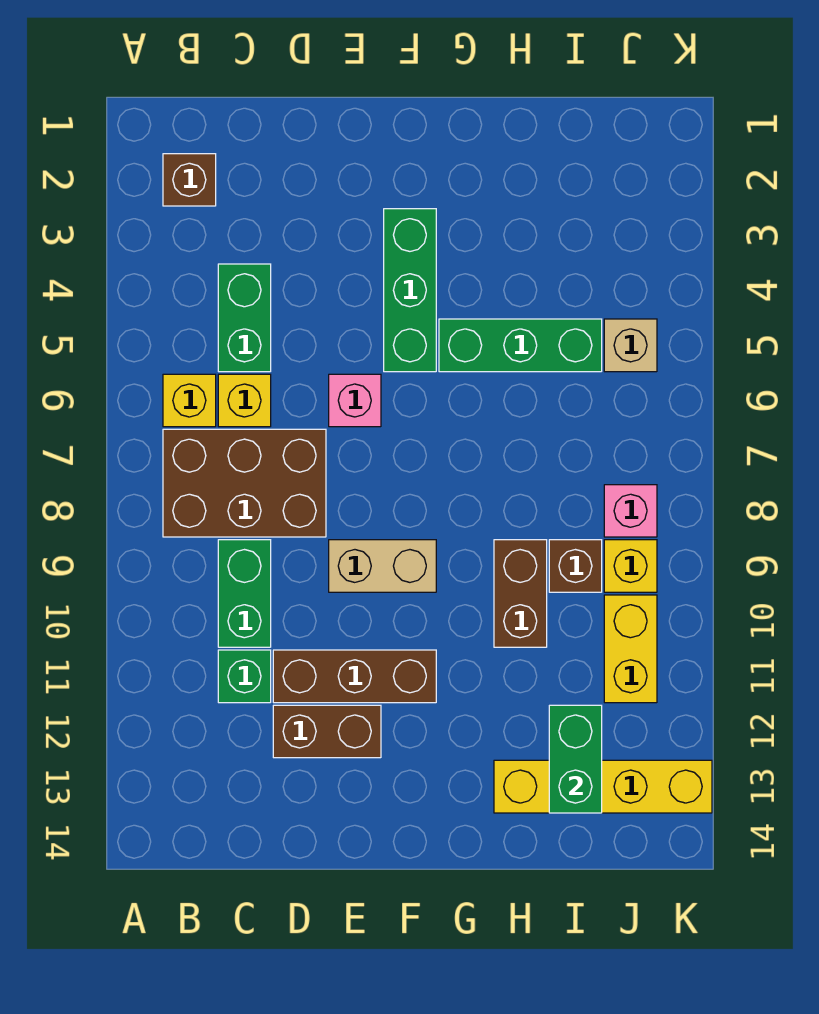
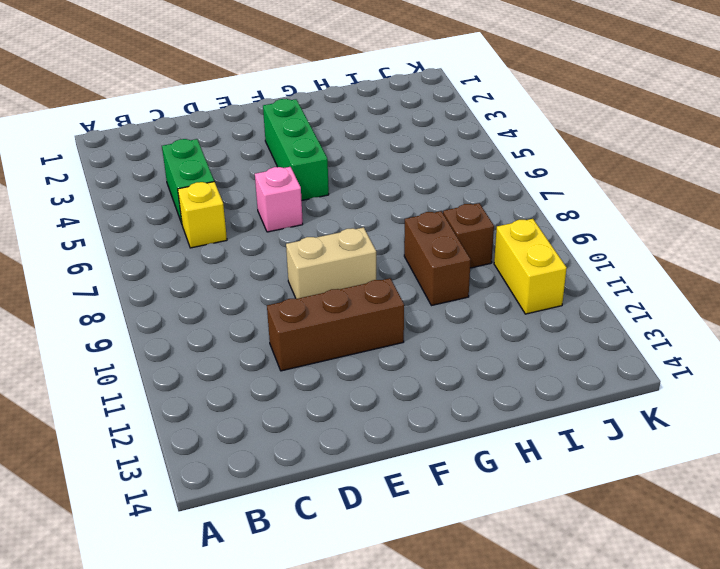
none -> brown 1x1 brick [163,154,216,206]
none -> yellow 1x1 brick [163,374,216,427]
none -> brown 2x3 brick [163,429,326,537]

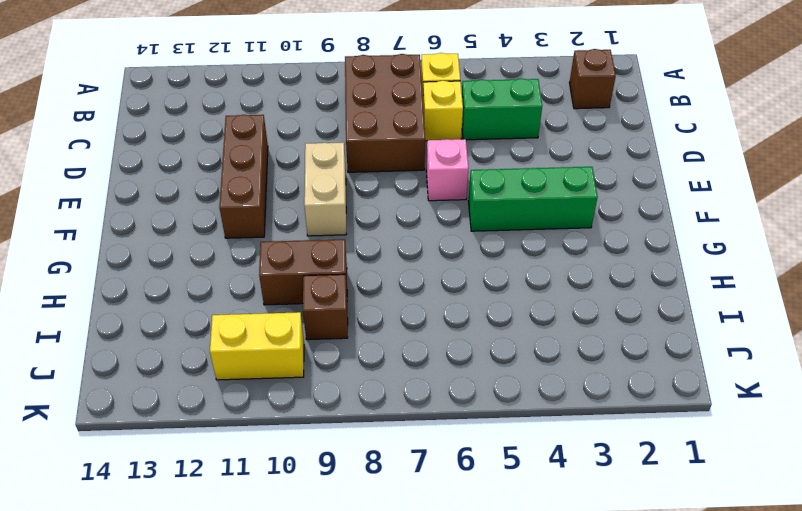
none -> green 1x2 brick [218,540,271,647]
none -> green 1x1 brick [218,650,271,703]
none -> brown 1x2 brick [273,705,381,758]

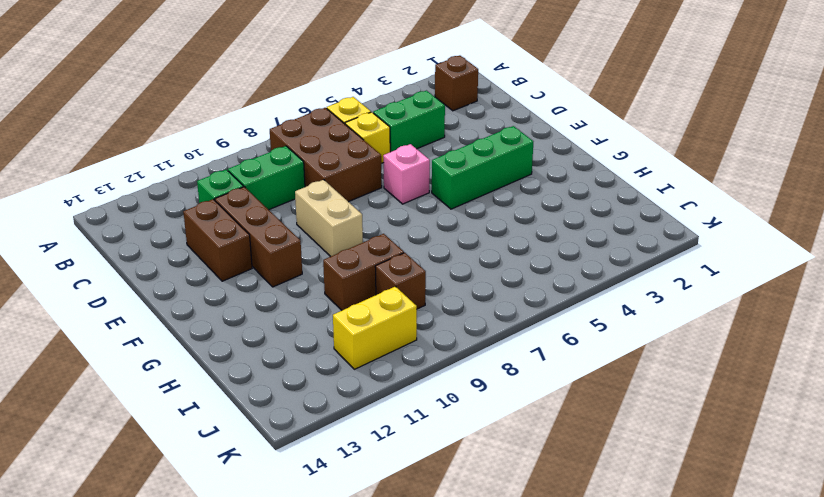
none -> green 1x3 brick [439,319,602,372]
none -> yellow 1x4 brick [494,760,712,813]
none -> tan 1x1 brick [604,319,657,372]

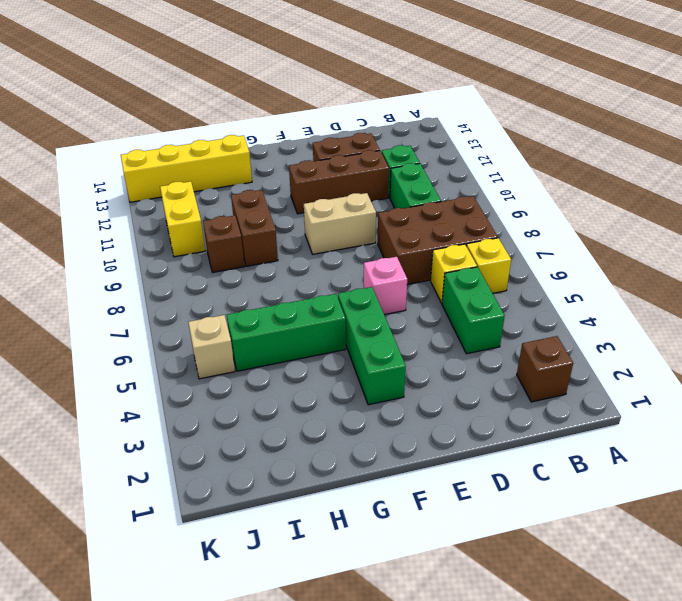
none -> pink 1x1 brick [604,485,657,537]
none -> yellow 1x1 brick [604,540,657,592]
none -> green 1x2 brick [549,705,602,813]

